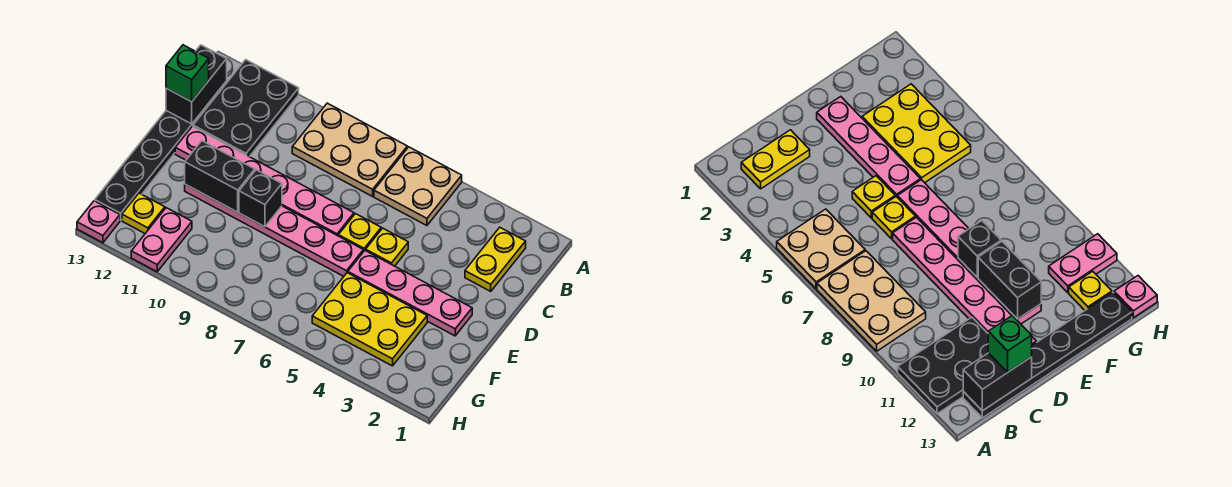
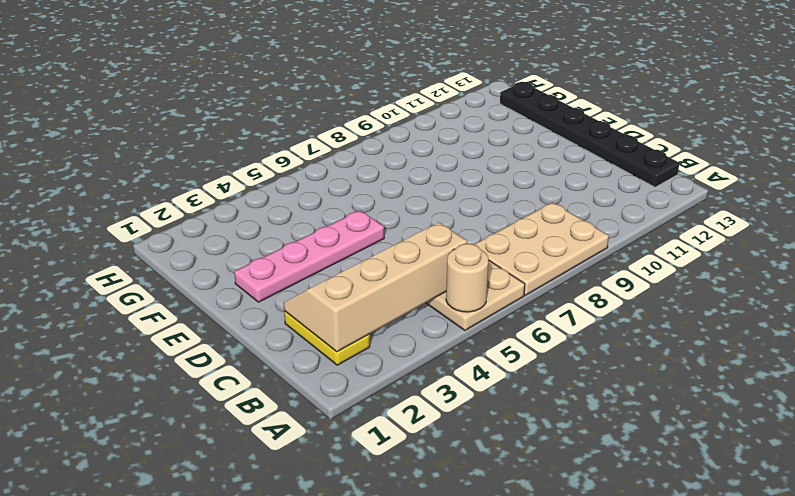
tan 1x1 round brick [446,244,488,312] -> none
tan 2x4 slope [284,223,467,352] -> none
none -> black 2x3 plate [193,60,299,157]
none -> yellow 1x1 plate [366,228,408,266]
none -> yellow 1x1 plate [338,214,381,252]

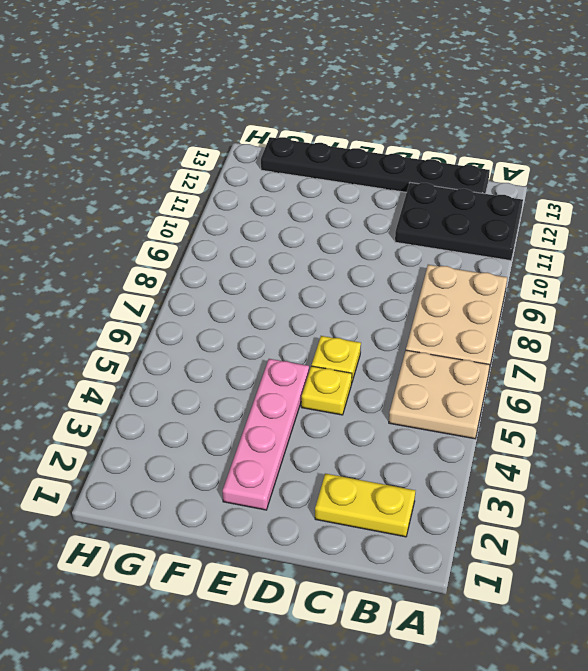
none -> pink 1x6 plate [175,126,354,236]
none -> pink 1x6 plate [185,184,363,276]
none -> yellow 2x3 plate [312,273,427,366]

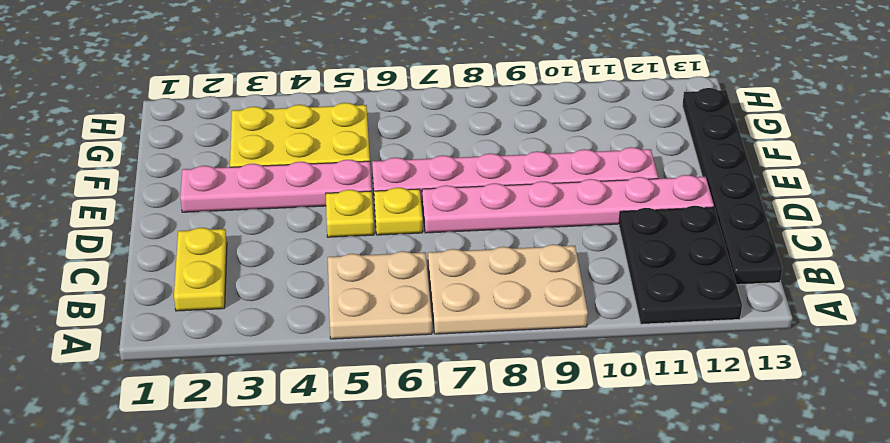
none -> pink 1x2 plate [131,208,192,272]
none -> yellow 1x1 plate [122,193,165,233]
none -> pink 1x1 plate [77,201,120,243]

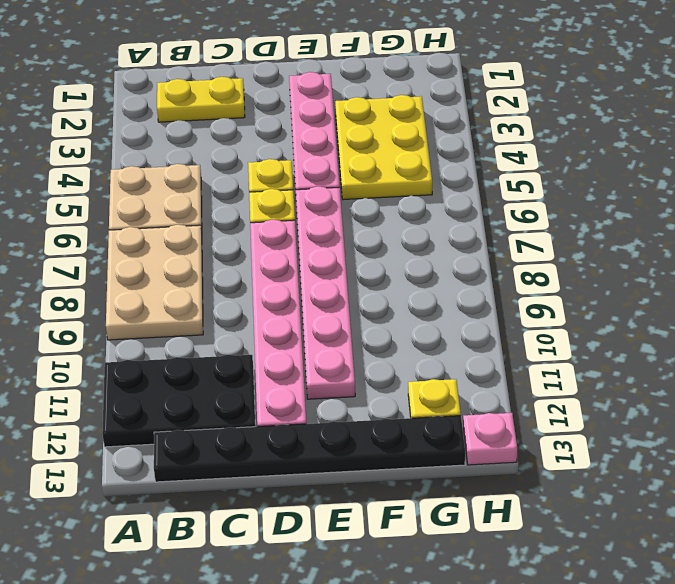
none -> pink 1x2 plate [131,208,192,272]
none -> black 1x2 brick [166,45,227,124]
none -> black 1x1 brick [239,170,282,227]

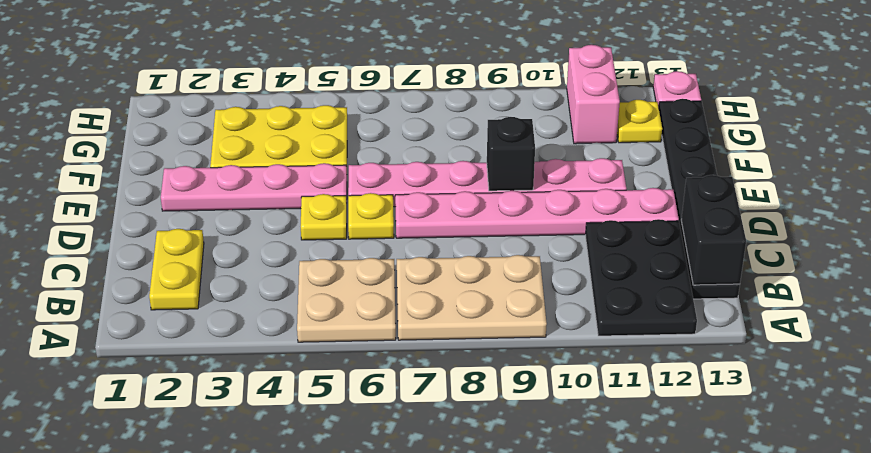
pink 1x2 brick [567,45,620,144] -> pink 1x2 plate [131,208,192,272]
none -> black 1x2 brick [185,141,255,212]
none -> green 1x1 brick [166,45,209,102]

